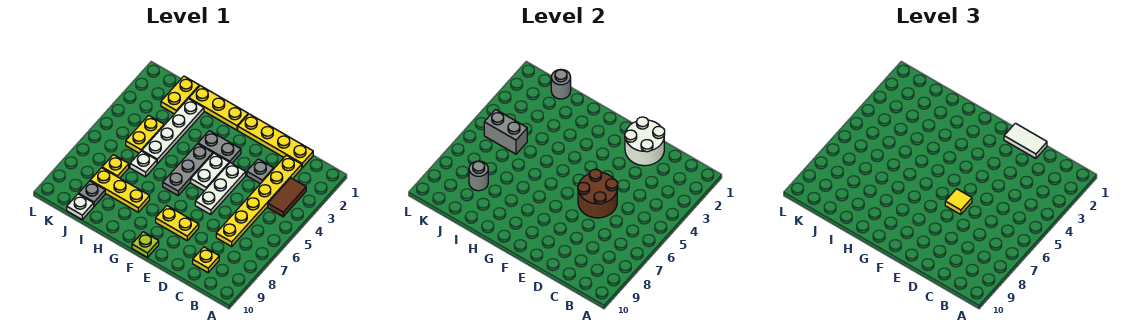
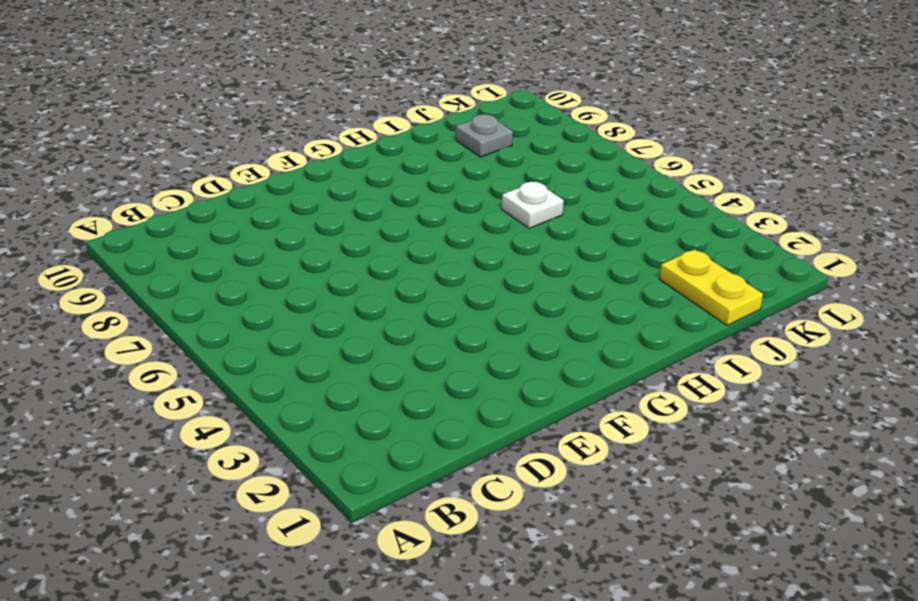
none -> brown 1x2 tile [268,178,306,217]
none -> yellow 1x4 plate [238,114,313,168]
none -> yellow 1x6 plate [216,155,302,246]

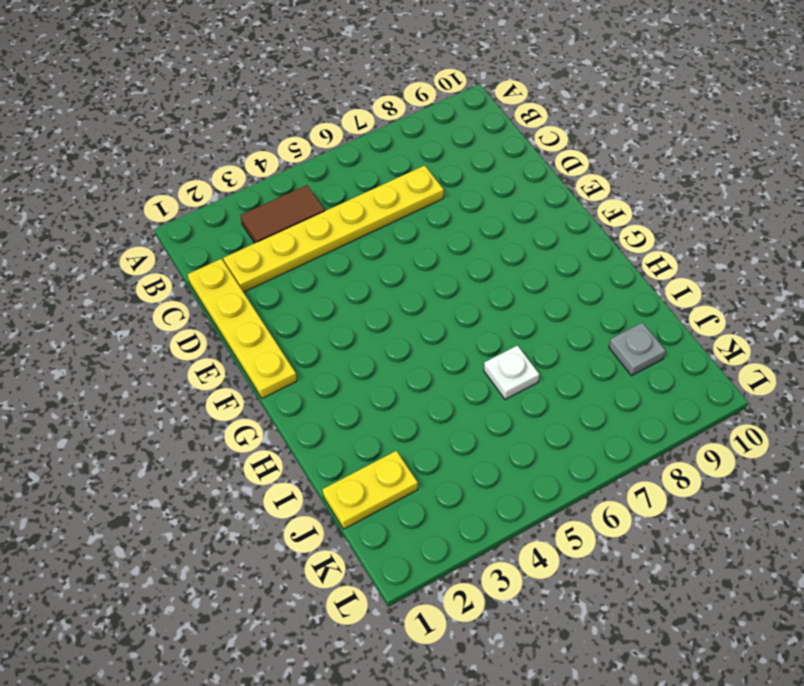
none -> yellow 1x1 plate [193,247,219,273]
none -> grey 1x1 plate [247,159,274,184]
none -> white 1x3 plate [195,163,246,215]

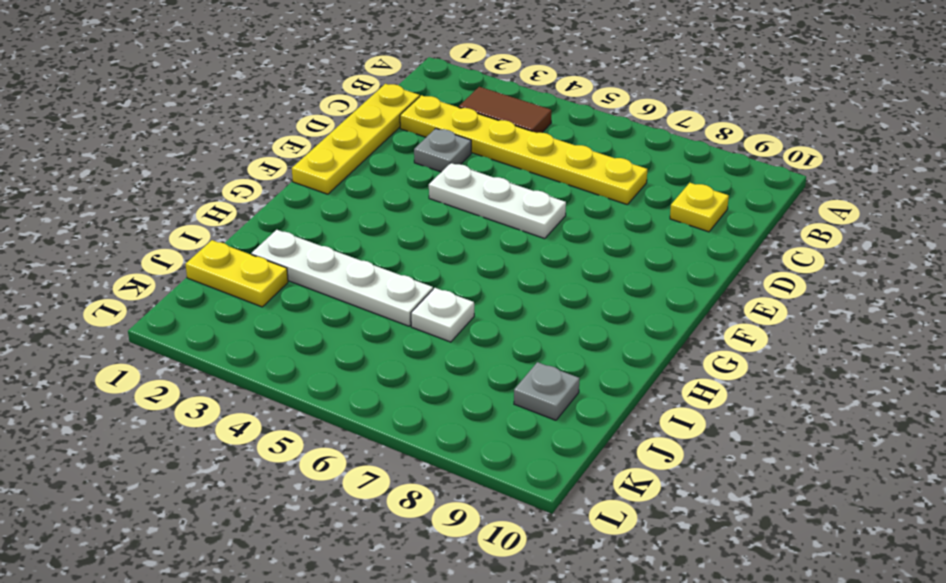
none -> yellow 1x2 plate [156,206,199,240]
none -> grey 1x2 plate [198,131,241,163]
none -> white 1x2 plate [191,153,229,191]

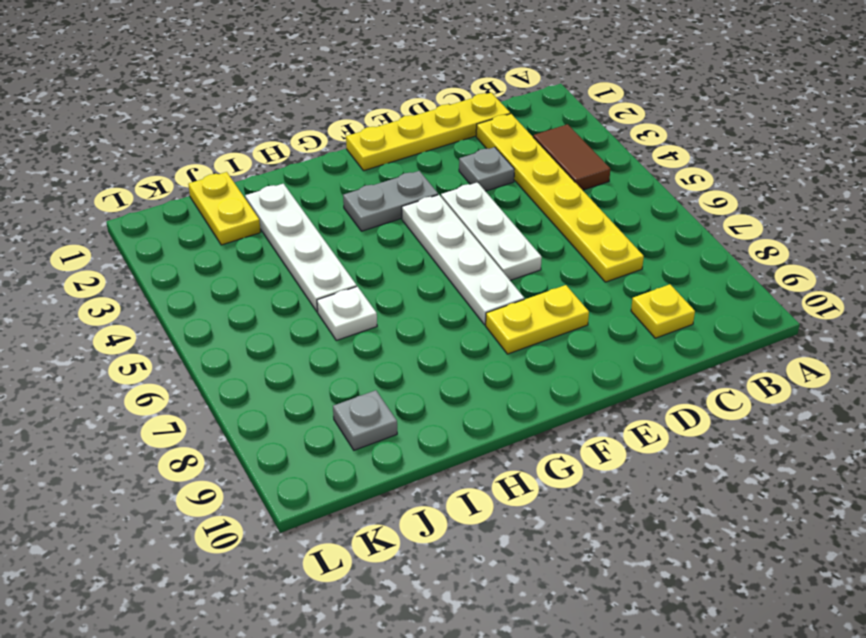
white 1x4 plate [402,195,524,325] -> white 1x2 plate [191,153,229,191]
none -> lime 1x1 plate [132,232,159,257]
none -> yellow 1x3 plate [189,86,248,130]
none -> grey 1x3 plate [163,144,213,195]

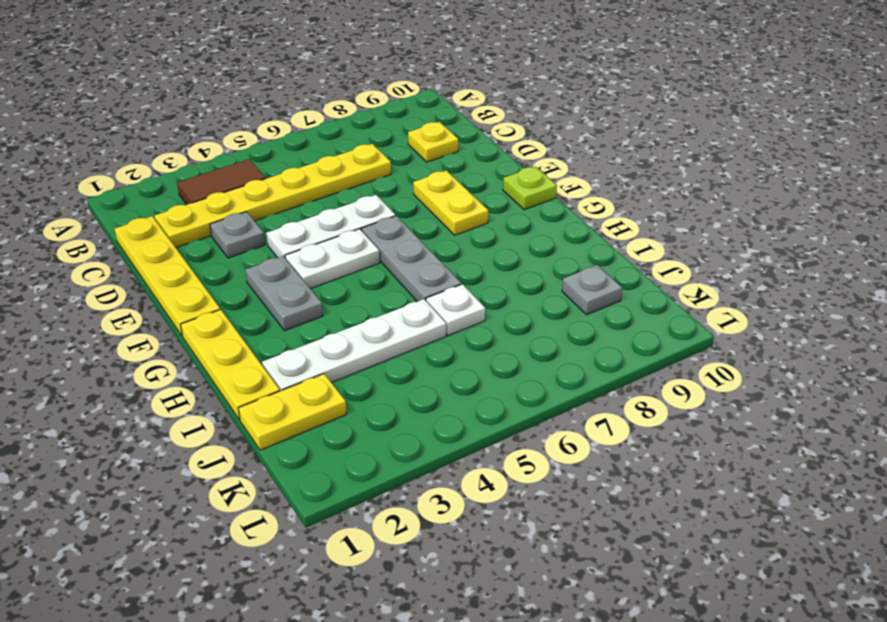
grey 1x3 plate [361,216,461,301] -> grey 1x3 plate turned to [163,144,213,195]
none -> yellow 1x3 plate [90,168,150,212]
none -> yellow 1x2 plate [126,115,164,153]
none -> yellow 1x1 plate [102,155,129,178]

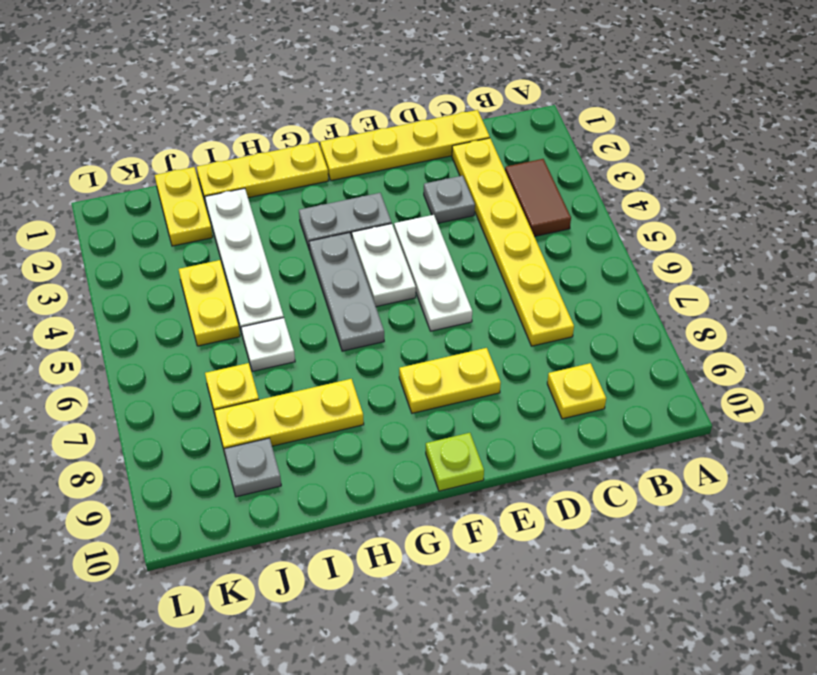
none -> white 1x1 plate [67,194,94,219]
none -> white 2x2 round brick [625,117,665,166]
none -> brown 2x2 round brick [578,169,618,218]

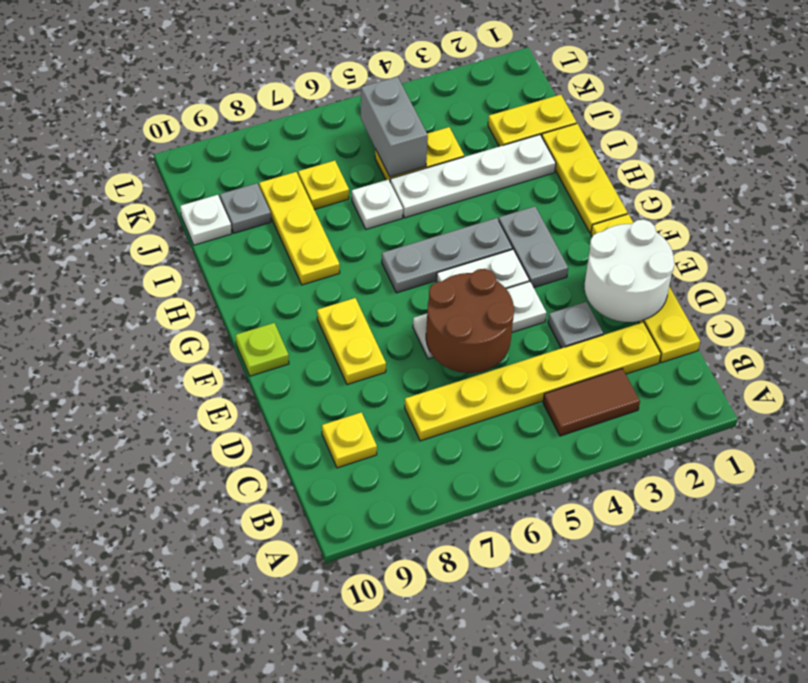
none -> grey 1x1 round brick [551,69,571,99]
none -> grey 1x1 round brick [469,161,488,191]
none -> white 1x2 tile [1004,123,1047,158]

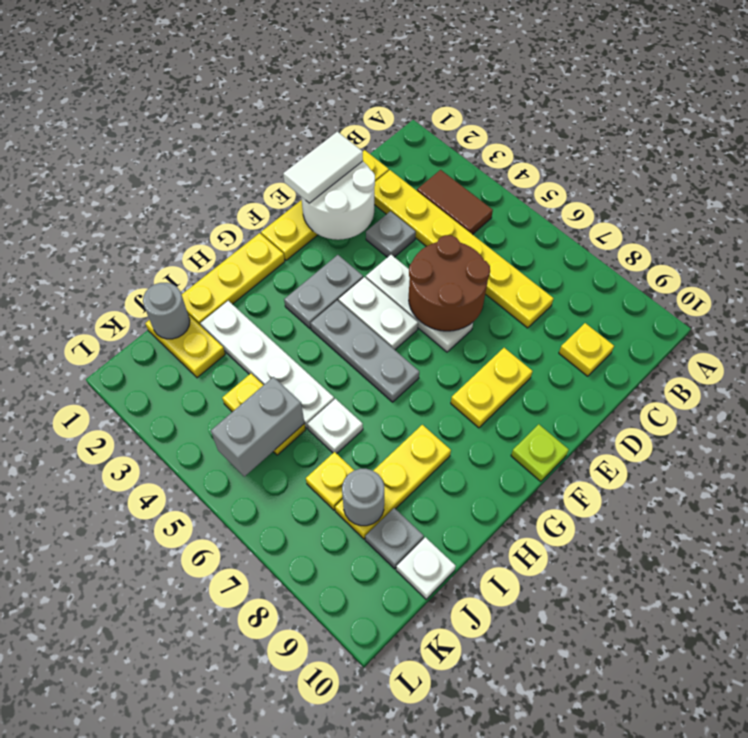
none -> yellow 1x1 tile [945,189,972,215]

